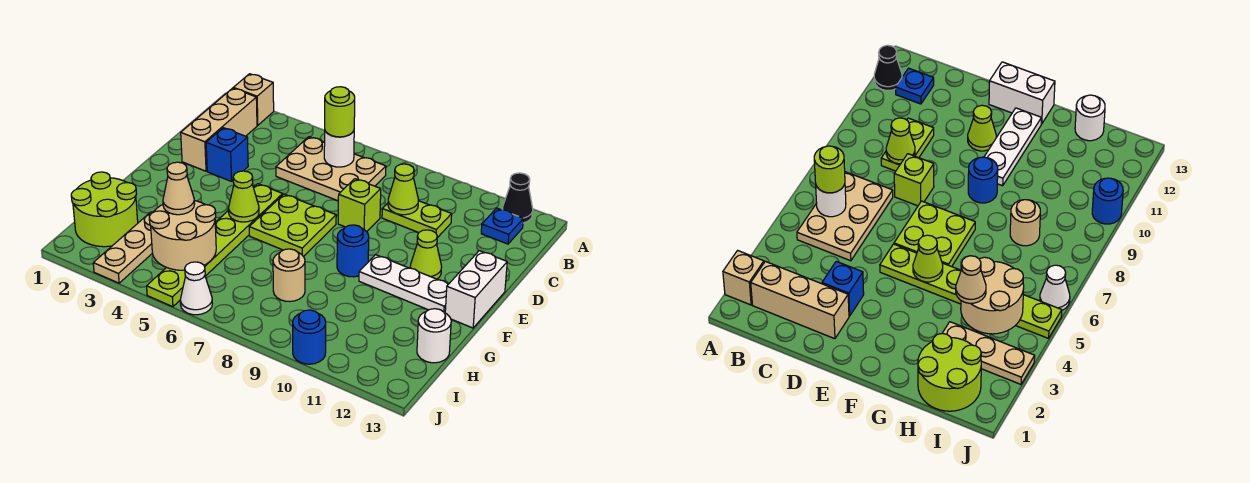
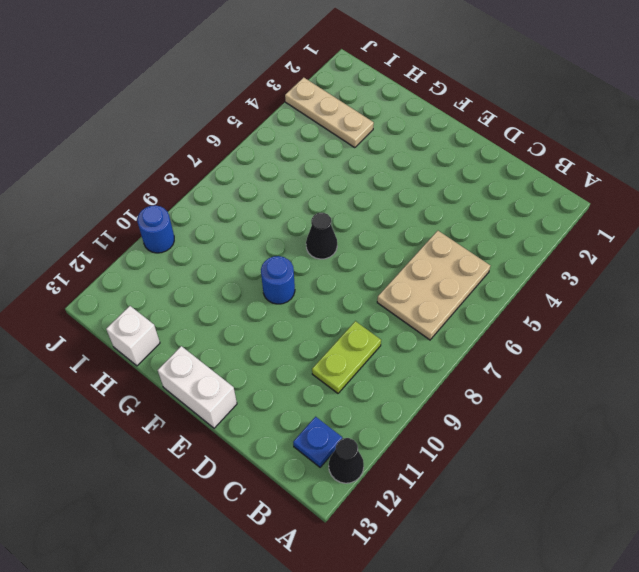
black 1x1 cone [306,213,337,259] -> lime 2x2 plate [249,194,336,257]
white 1x1 brick [106,306,160,366] -> white 1x1 round brick [417,309,451,363]
none -> tan 1x1 brick [234,74,274,125]
none -> tan 1x3 brick [181,88,257,171]
none -> blue 1x1 brick [206,128,248,181]

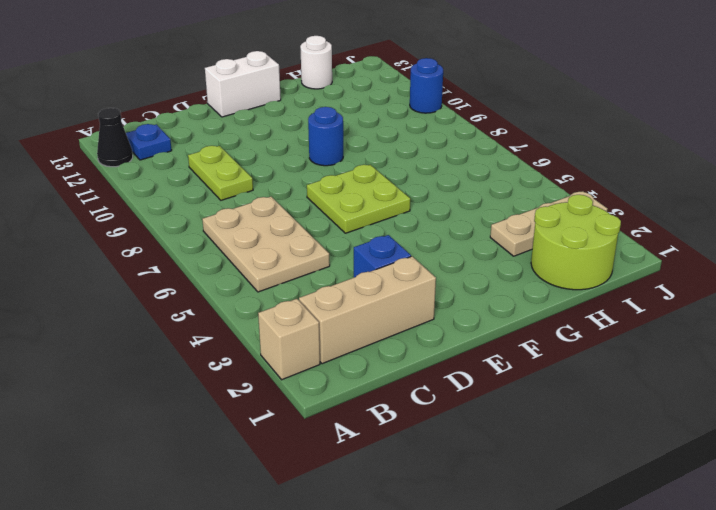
none -> lime 1x1 brick [338,179,381,232]
none -> lime 1x6 plate [147,184,283,307]
none -> lime 1x1 cone [410,230,442,279]

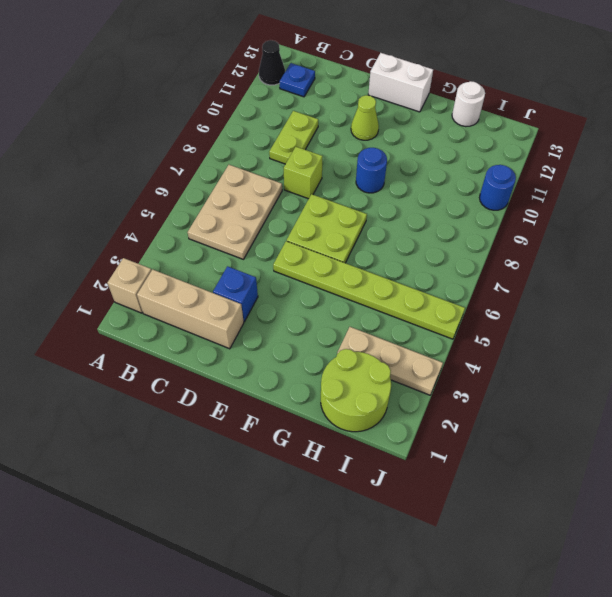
none -> white 1x3 plate [359,255,448,313]
none -> tan 1x1 round brick [273,249,305,301]
none -> white 1x1 cone [180,262,212,315]

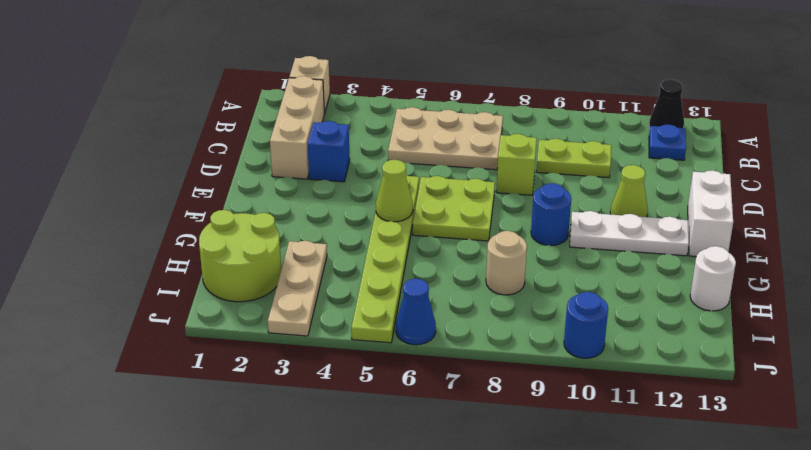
blue 1x1 cone [396,279,436,345] -> white 1x1 cone [180,262,212,315]
none -> white 1x1 round brick [324,131,354,167]
none -> lime 1x1 cone [388,164,418,215]
none -> tan 2x2 round brick [149,201,216,270]

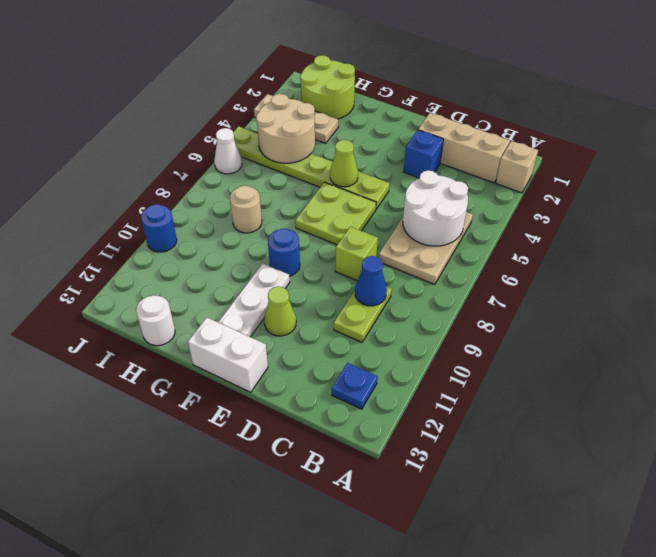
white 2x2 round brick [403,170,468,246] -> white 1x1 round brick [324,131,354,167]
blue 1x1 cone [355,256,387,306] -> lime 1x1 cone [388,164,418,215]
none -> black 1x1 cone [502,173,533,223]
none -> lime 1x1 round brick [325,87,355,137]
none -> tan 1x1 cone [163,162,195,215]

